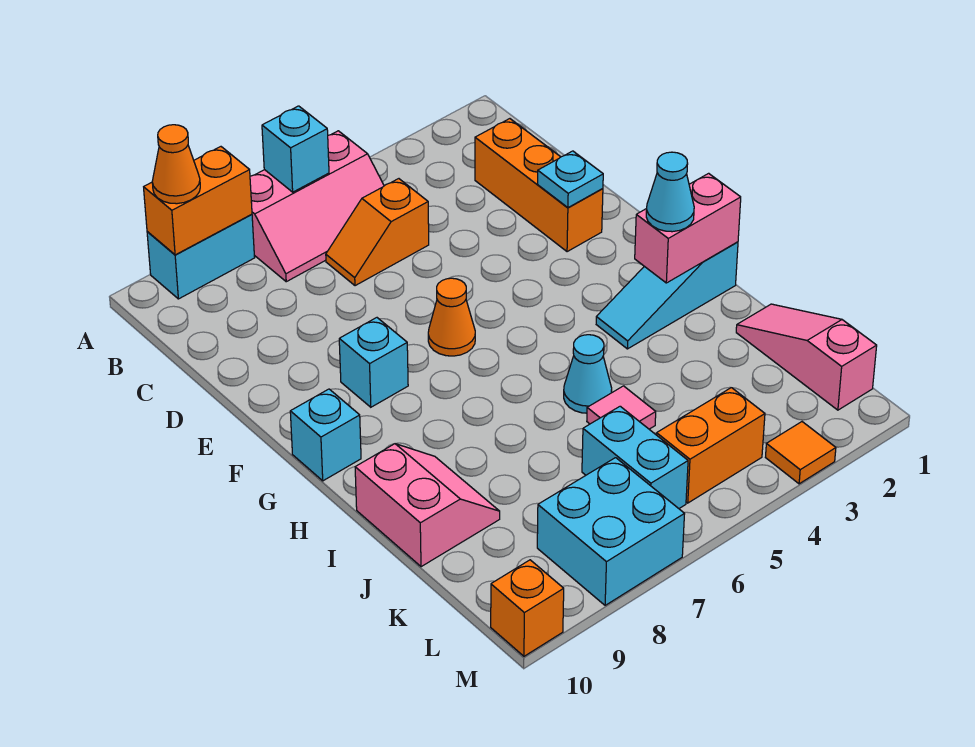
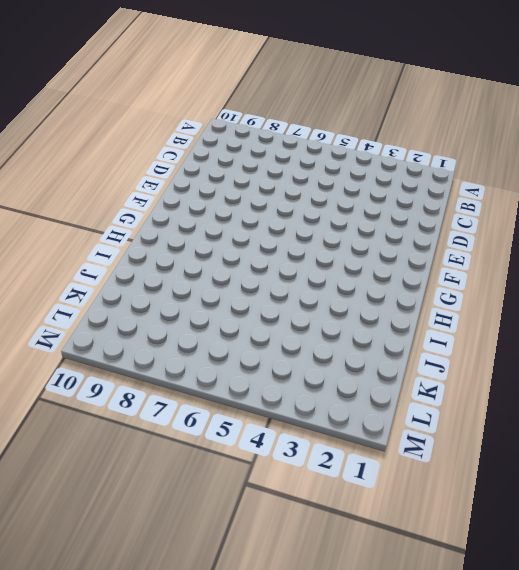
none -> pink 2x3 slope [250,131,384,282]
none -> cyan 1x2 brick [147,215,255,299]
none -> orange 1x3 brick [475,119,603,252]

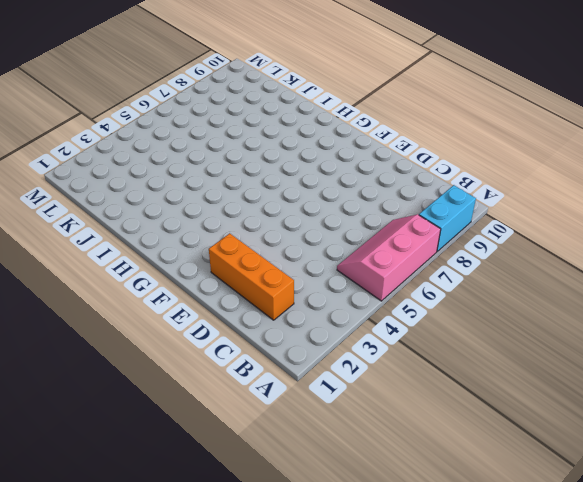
none -> orange 1x2 slope [326,179,429,286]
none -> orange 1x1 cone [428,278,475,356]
none -> cyan 1x1 brick [339,318,408,407]

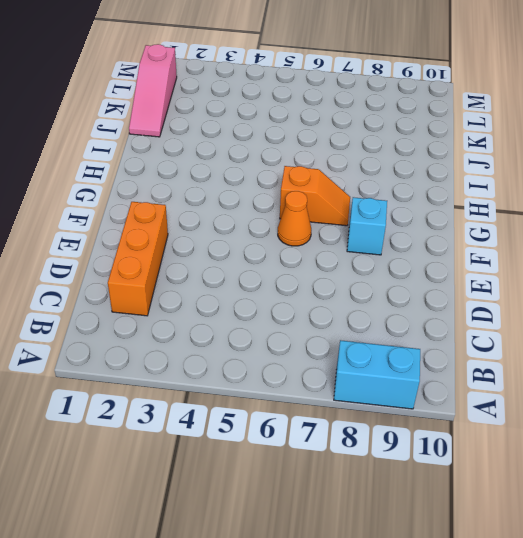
orange 1x2 slope [280,166,350,226] -> orange 1x2 slope moved to [326,179,429,286]
none -> pink 2x3 slope [250,131,384,282]
none -> cyan 1x1 brick [290,389,361,481]
none -> cyan 1x3 slope [596,242,738,349]

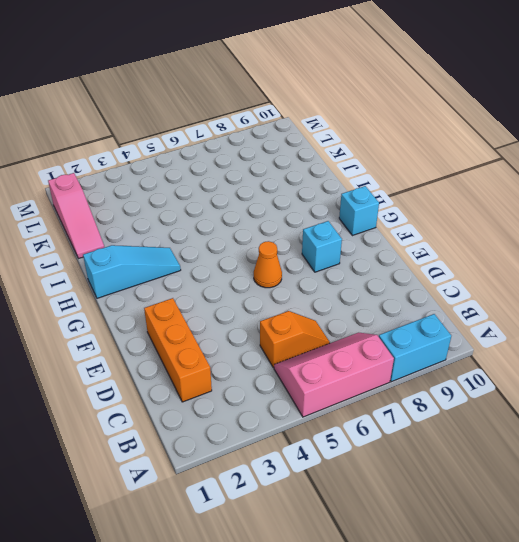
none -> cyan 1x1 cone [564,335,612,413]
none -> pink 2x2 slope [355,444,500,567]
none -> pink 1x1 tile [587,386,656,429]

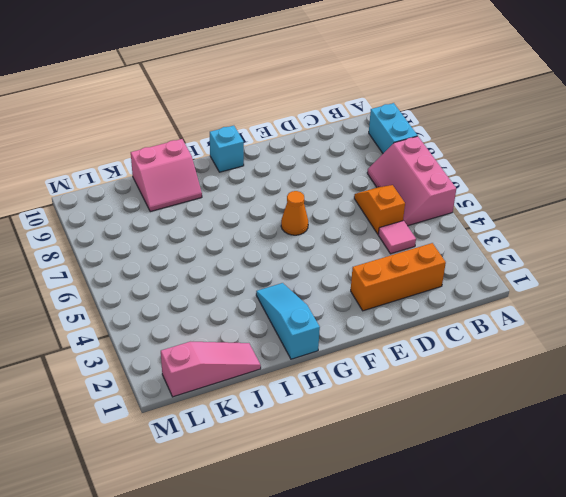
pink 1x1 tile [378,221,416,254] -> pink 1x1 tile moved to [587,386,656,429]
none -> cyan 1x1 brick [339,318,408,407]
none -> cyan 1x1 cone [564,335,612,413]
none -> cyan 1x2 brick [582,406,688,508]

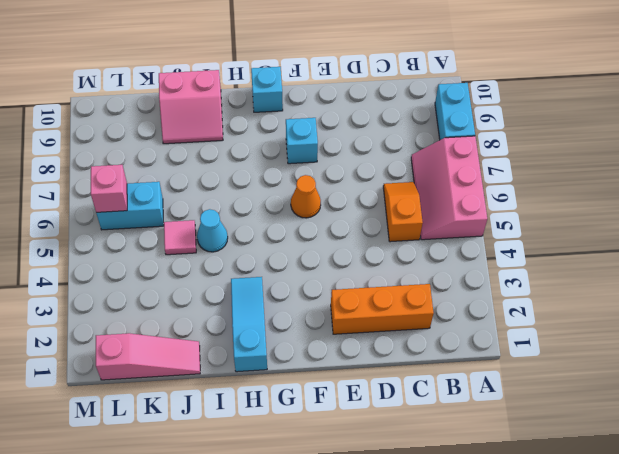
pink 1x1 brick [91,165,127,213] -> none
none -> orange 1x2 brick [657,388,765,503]
none -> cyan 2x2 brick [537,458,684,605]
none -> orange 1x1 tile [765,422,836,484]

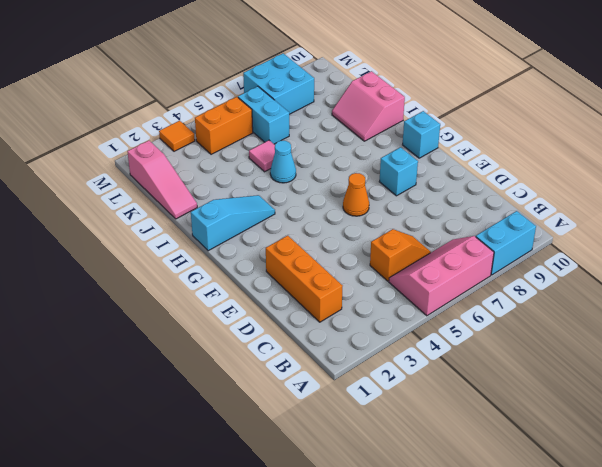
none -> orange 1x1 brick [491,560,564,656]
none -> cyan 1x1 brick [262,106,329,192]
none -> orange 1x2 brick [144,147,252,255]

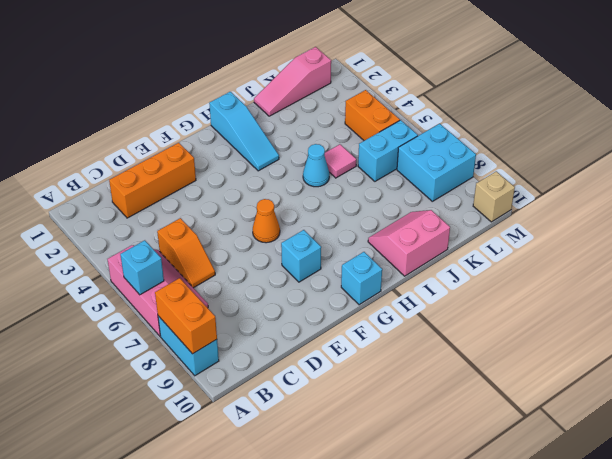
tan 1x1 brick [473,171,515,222] -> orange 1x1 brick [491,560,564,656]
none -> orange 1x1 tile [765,422,836,484]
none -> cyan 1x1 plate [538,151,603,208]
none -> pink 1x2 brick [635,173,741,283]

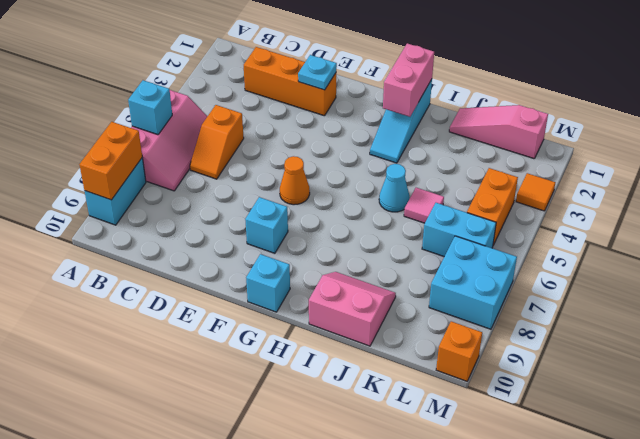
none -> orange 1x1 cone [152,125,200,204]
none -> cyan 1x1 cone [646,152,694,232]

